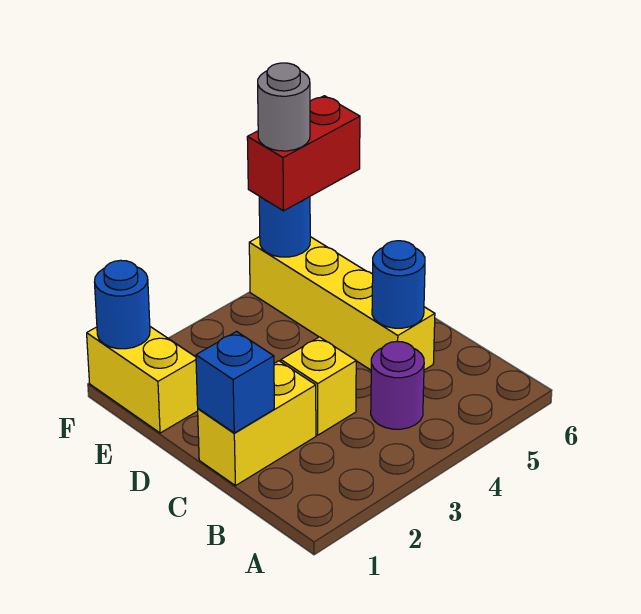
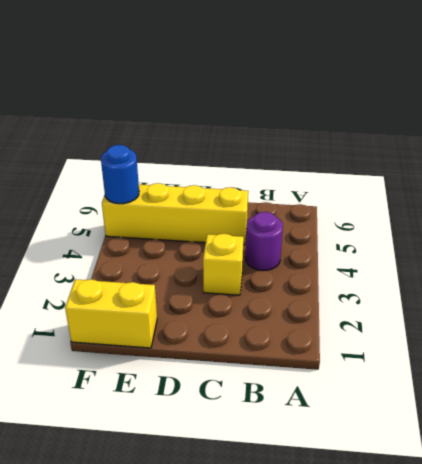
none -> yellow 1x2 brick [198,361,316,486]
none -> blue 1x1 brick [196,332,274,433]

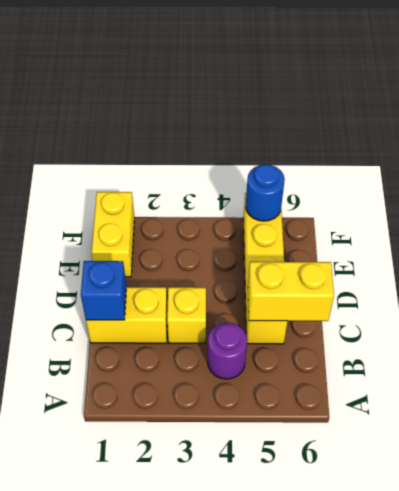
yellow 1x2 brick [248,262,334,321] -> blue 1x1 round brick [372,241,425,328]
none -> blue 1x1 round brick [94,260,150,349]
none -> red 1x2 brick [247,96,360,211]

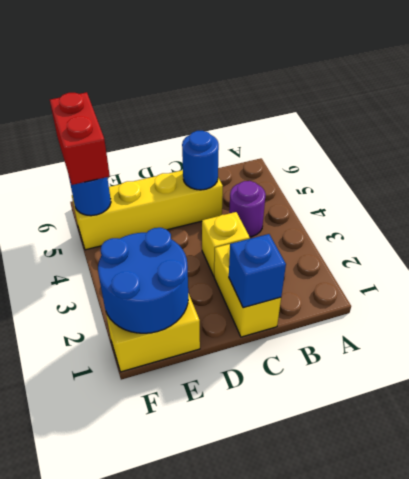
blue 2x2 round brick [98,228,188,333] -> blue 1x1 round brick [94,260,150,349]
none -> grey 1x1 round brick [258,63,310,151]

